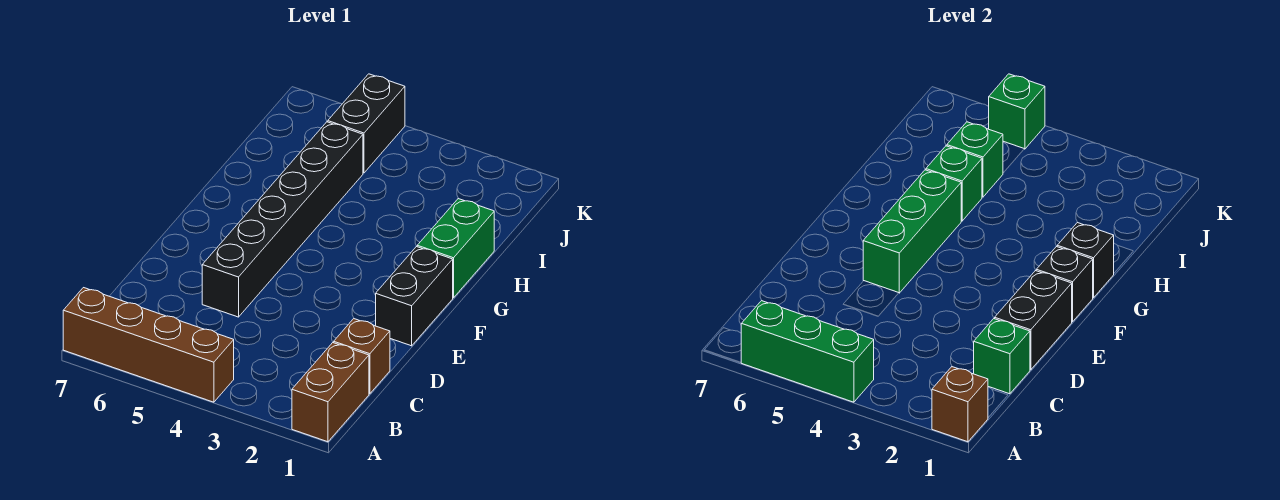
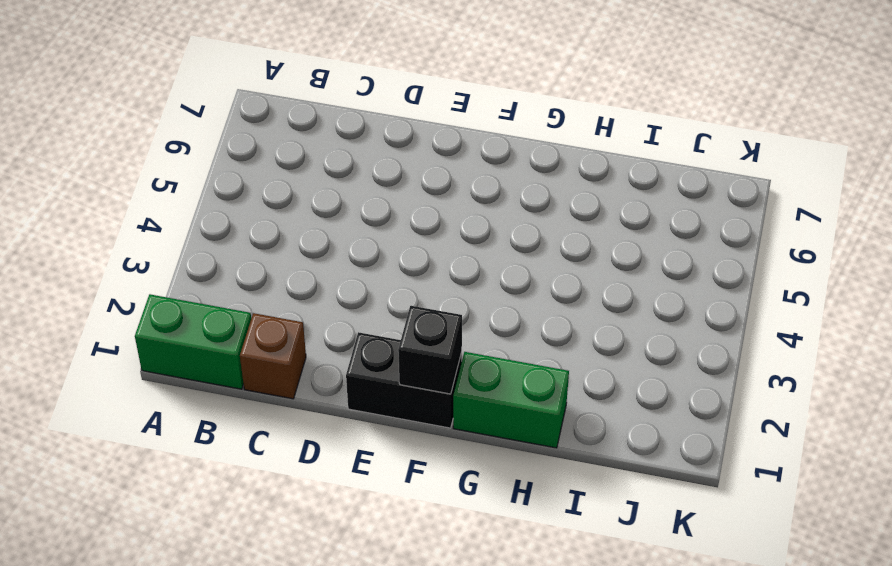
green 1x2 brick [135,294,251,389] -> brown 1x2 brick [292,343,369,442]
none -> brown 1x4 brick [63,288,234,402]
none -> black 1x6 brick [202,122,363,317]
none -> black 1x2 brick [328,74,405,173]

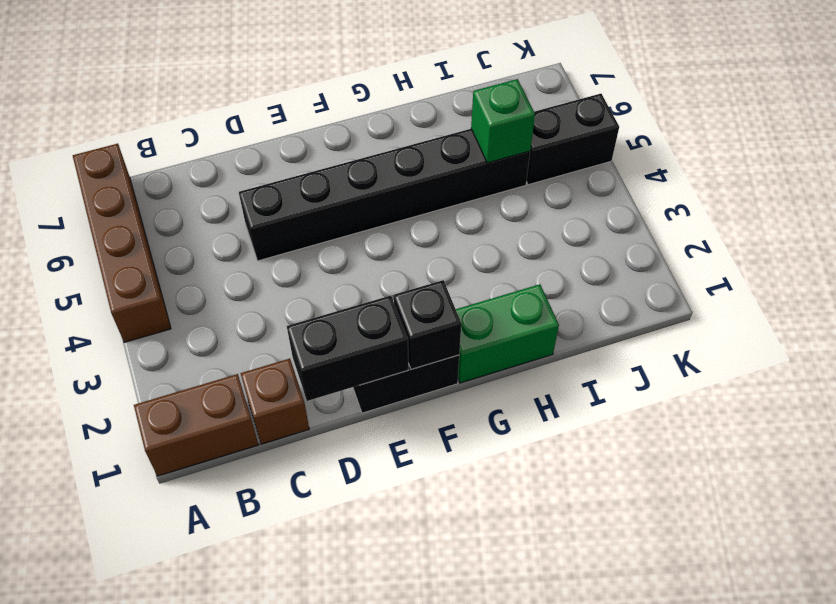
none -> brown 1x1 brick [932,367,988,442]
none -> green 1x3 brick [741,301,874,402]
none -> green 1x1 brick [974,319,1030,394]

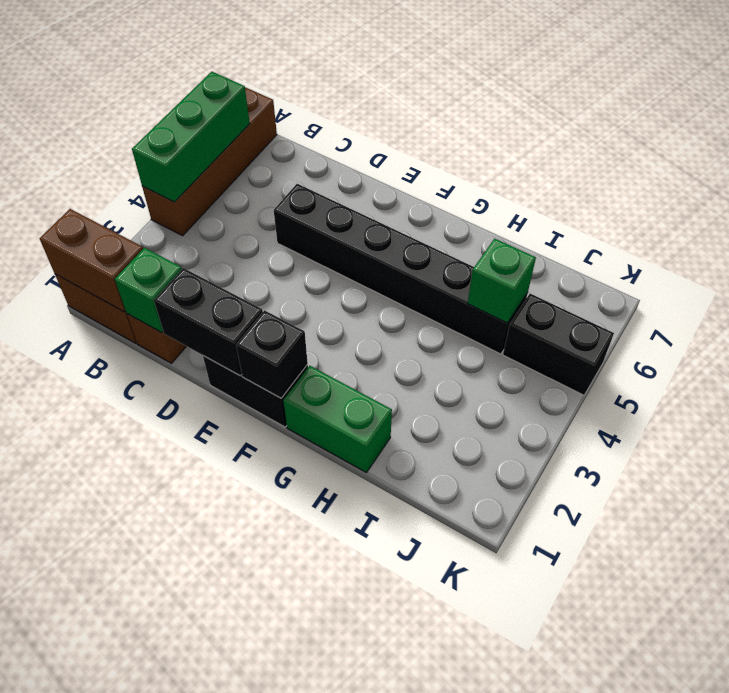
brown 1x2 brick [40,209,143,312] -> brown 1x1 brick [932,367,988,442]
none -> green 1x3 brick [863,170,961,293]
none -> black 1x1 brick [1057,223,1114,298]
none -> green 1x1 brick [926,146,982,221]

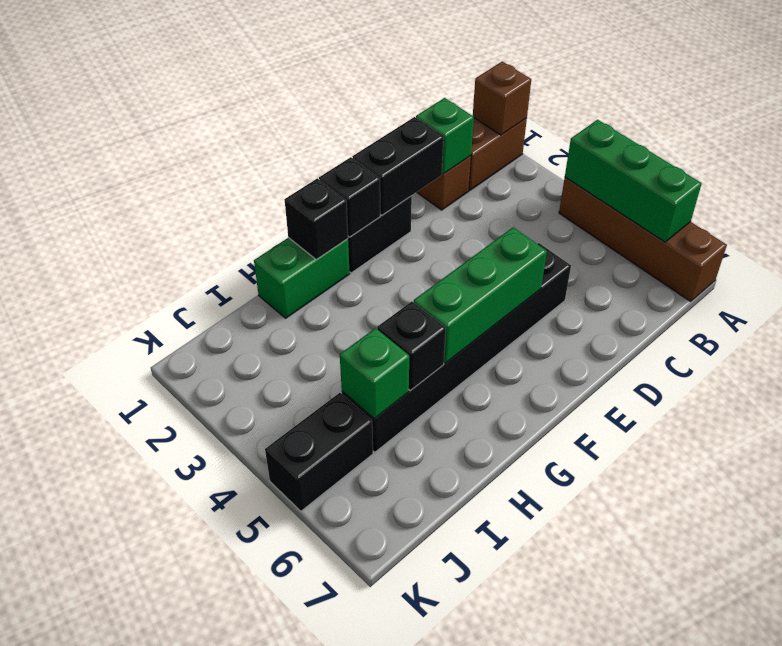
black 1x1 brick [377,302,446,390] -> green 1x1 brick [926,146,982,221]
none -> green 1x1 brick [989,74,1045,149]

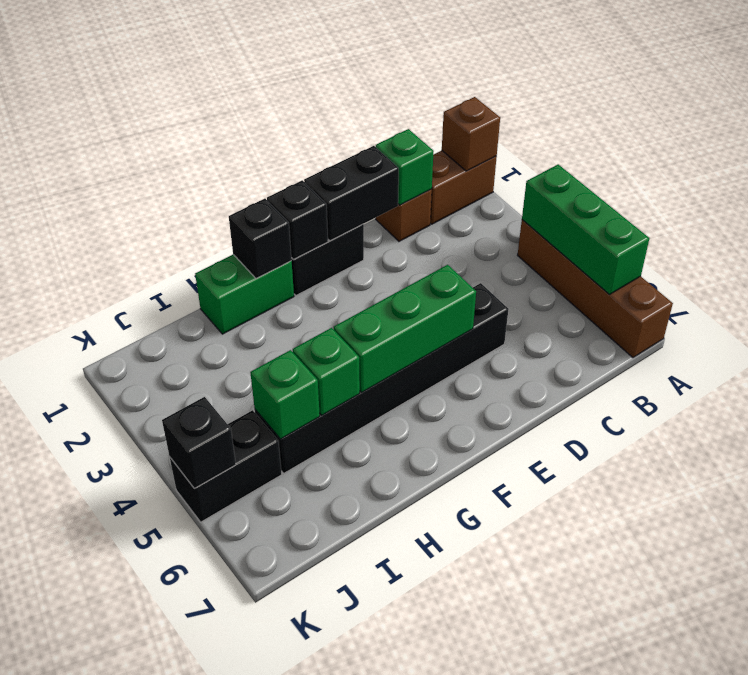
black 1x1 brick [162,397,236,489] -> green 1x1 brick [989,74,1045,149]

